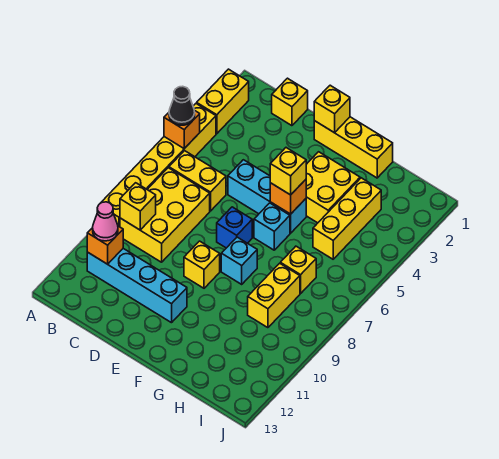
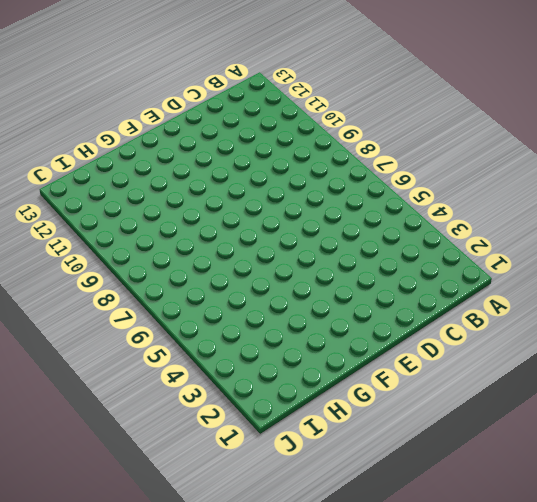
none -> yellow 1x2 brick [197,69,249,134]
none -> yellow 1x6 brick [101,104,216,227]
none -> yellow 1x2 brick [169,151,226,211]

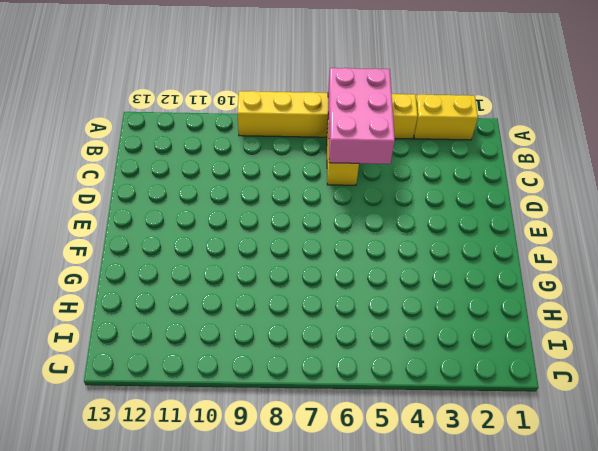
pink 2x3 brick [328,68,395,164] -> orange 1x1 brick [164,110,200,149]
none -> yellow 2x3 brick [120,168,210,262]
none -> cyan 1x4 brick [87,249,187,323]
none -> yellow 1x1 brick [272,78,308,126]

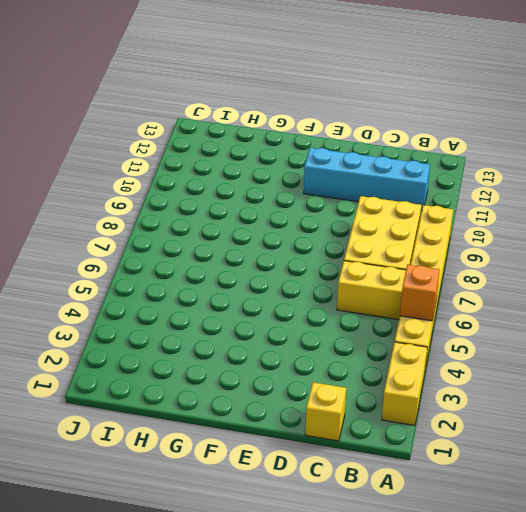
none -> cyan 1x3 brick [228,160,306,233]
none -> yellow 1x3 brick [314,117,393,178]
none -> blue 1x1 brick [217,207,252,248]

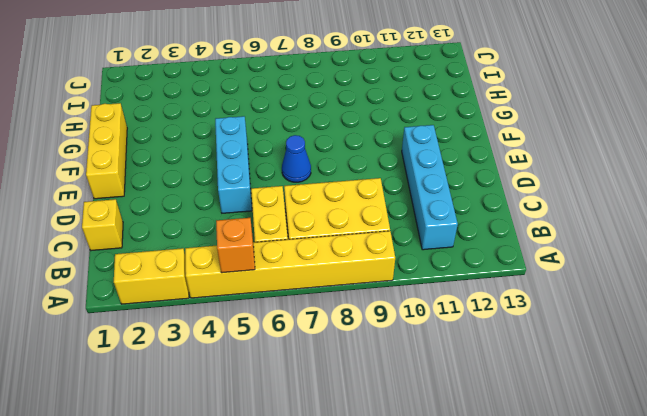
blue 1x1 cone [282,135,311,182] -> blue 1x1 brick [217,207,252,248]
none -> yellow 1x1 brick [184,241,220,288]
none -> yellow 2x2 brick [306,152,360,223]
none -> cyan 1x1 brick [254,203,290,250]

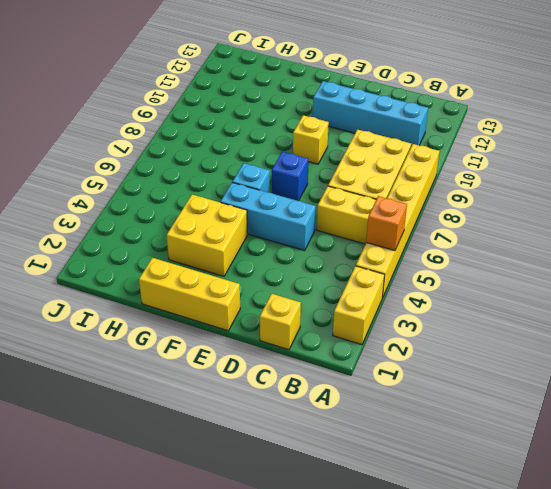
none -> cyan 1x1 brick [221,237,257,284]
none -> yellow 1x3 brick [313,178,381,259]
none -> yellow 1x1 brick [280,246,316,293]

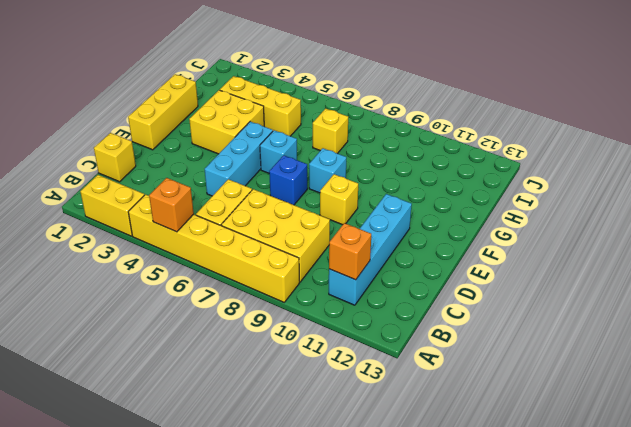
none -> yellow 1x2 brick [248,263,300,328]
none -> yellow 1x1 brick [120,183,156,230]
none -> yellow 1x1 brick [314,85,350,133]

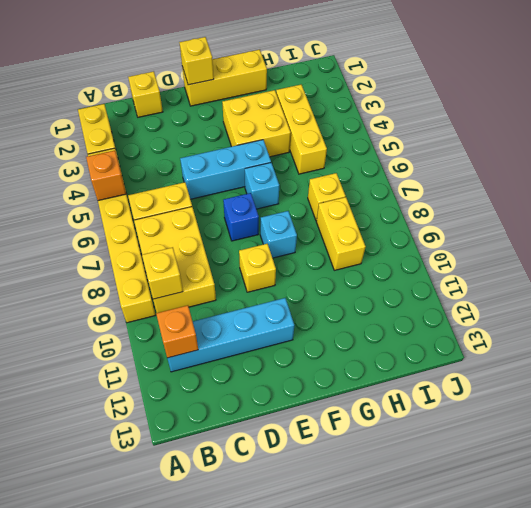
none -> orange 1x1 brick [270,180,306,214]
none -> black 1x1 cone [169,86,195,125]
none -> pink 1x1 cone [93,202,118,241]

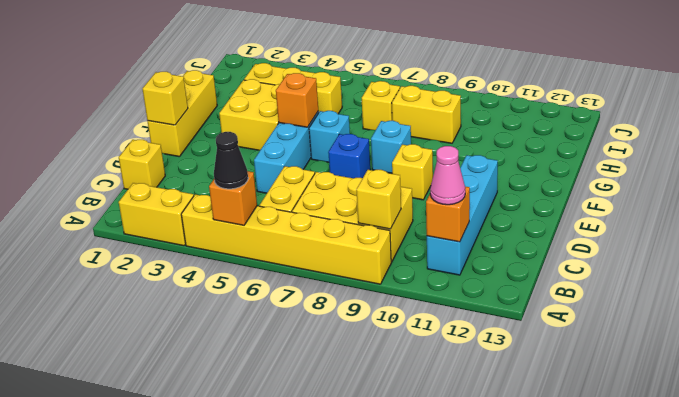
none -> yellow 1x1 brick [270,148,306,195]

